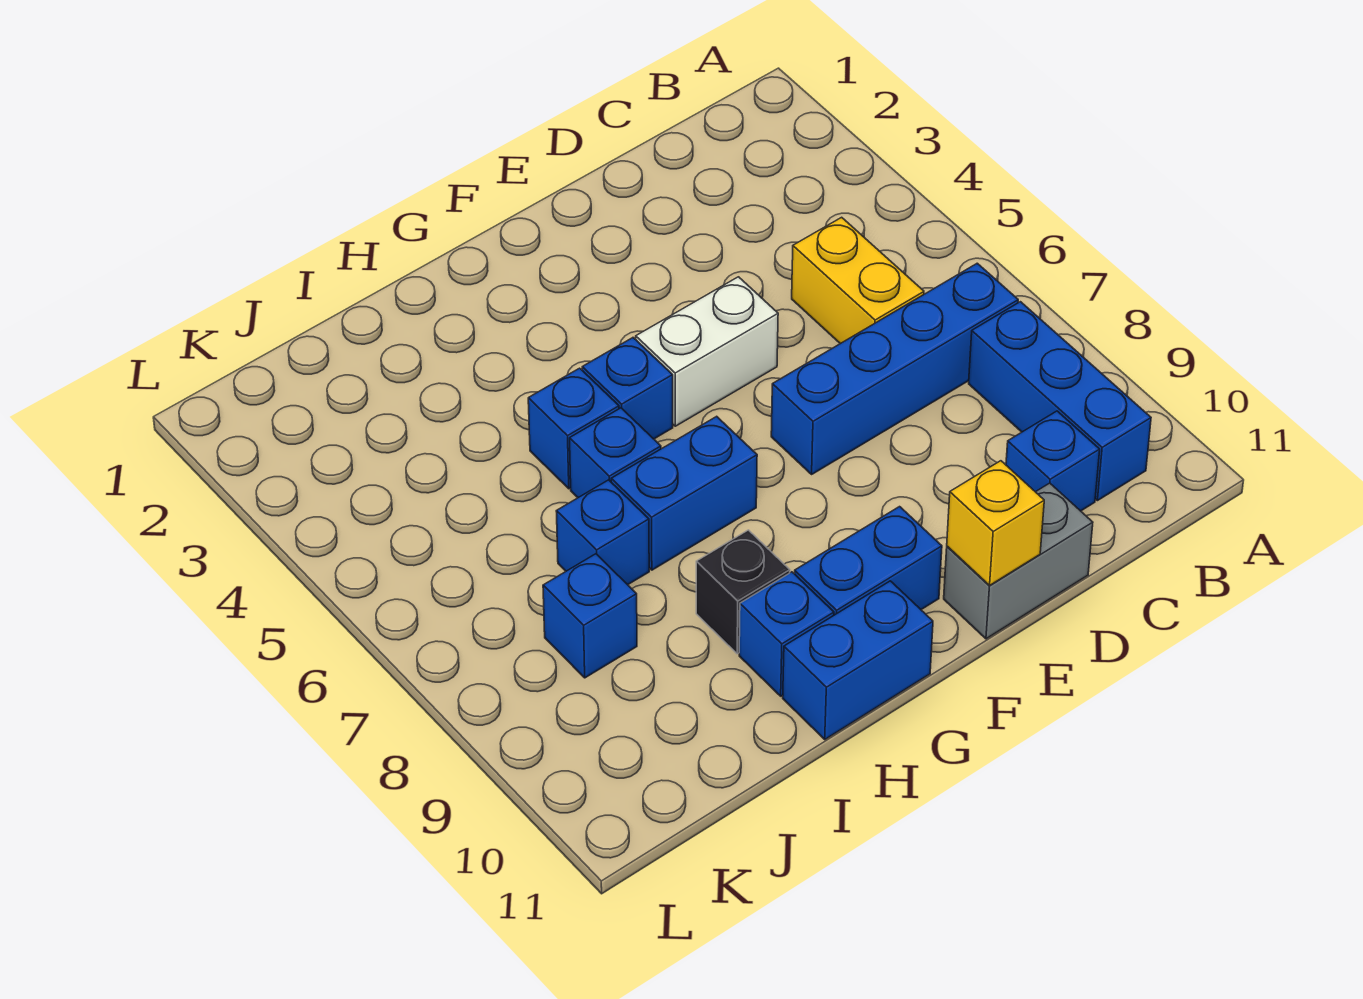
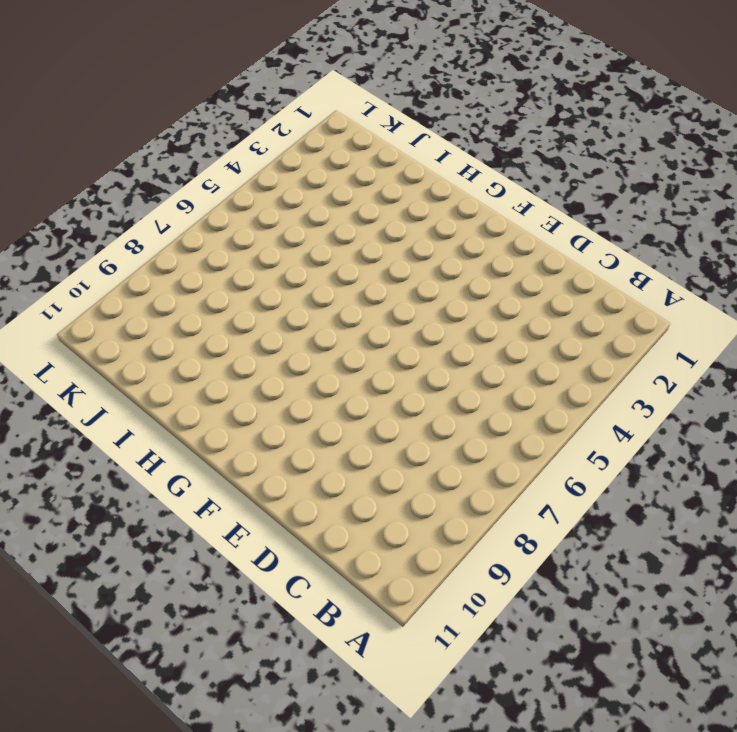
none -> blue 1x4 brick [771,263,1018,474]
none -> blue 1x3 brick [969,302,1151,501]
none -> yellow 1x2 brick [792,217,924,344]

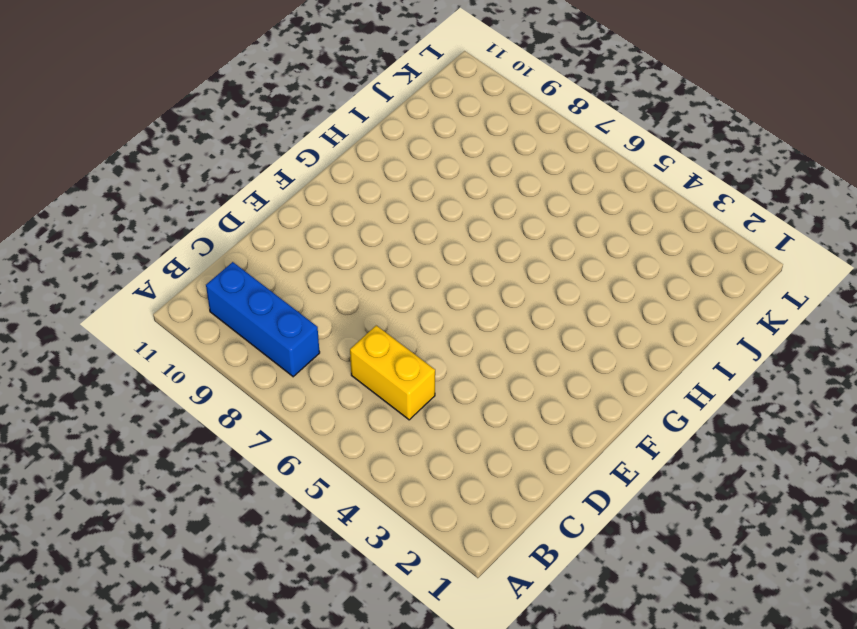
none -> blue 1x4 brick [771,263,1018,474]
none -> blue 1x1 brick [1006,411,1100,511]
none -> grey 1x2 brick [944,483,1093,639]

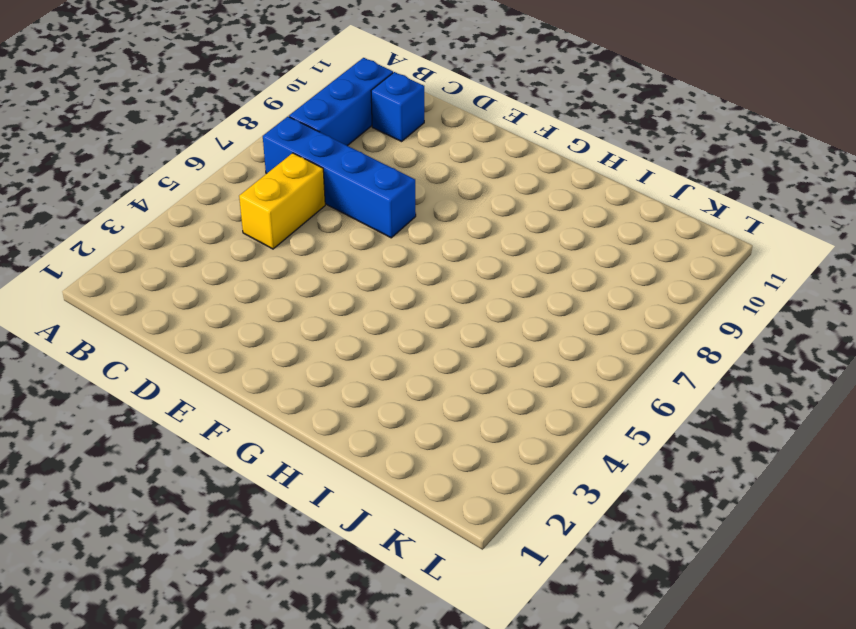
none -> grey 1x2 brick [944,483,1093,639]
none -> white 1x2 brick [636,277,778,426]
none -> blue 1x2 brick [795,507,942,615]

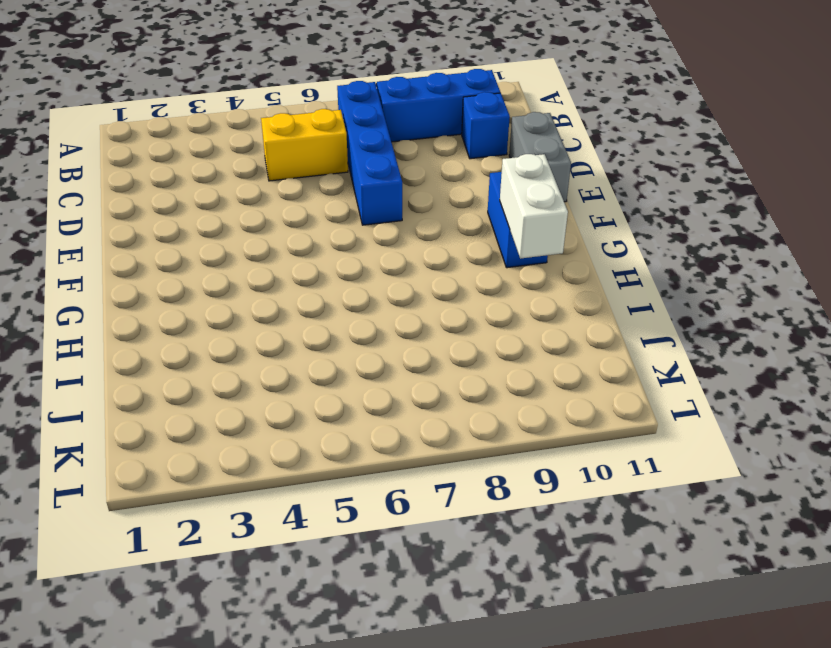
white 1x2 brick [500,154,568,259] -> white 1x2 brick moved to [636,277,778,426]
none -> blue 1x1 brick [582,338,673,439]
none -> blue 1x2 brick [611,416,757,570]
none -> blue 1x2 brick [783,581,933,739]

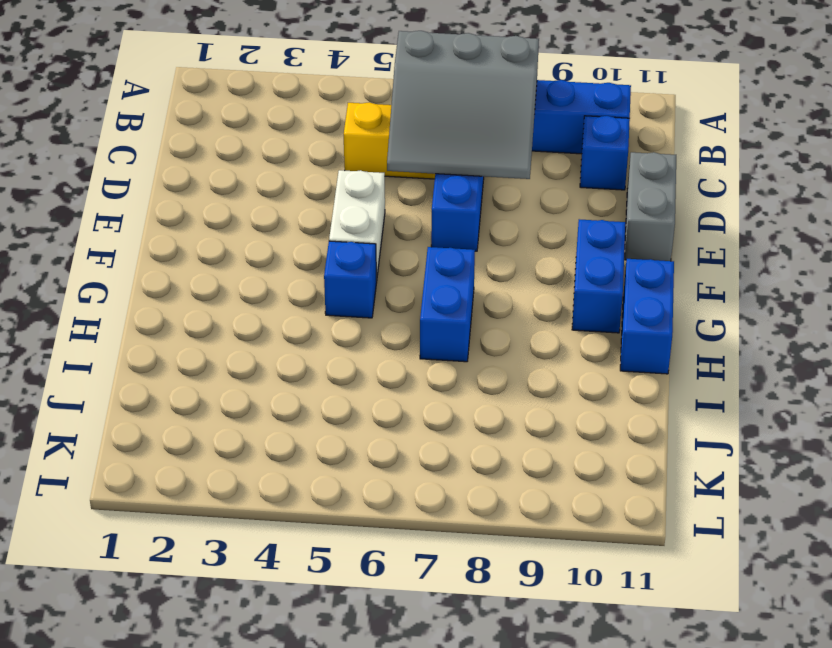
grey 3x3 slope [387,31,539,179] -> none
none -> blue 1x1 brick [528,368,619,489]
none -> blue 1x1 brick [570,408,661,498]
none -> black 1x1 brick [696,530,790,654]

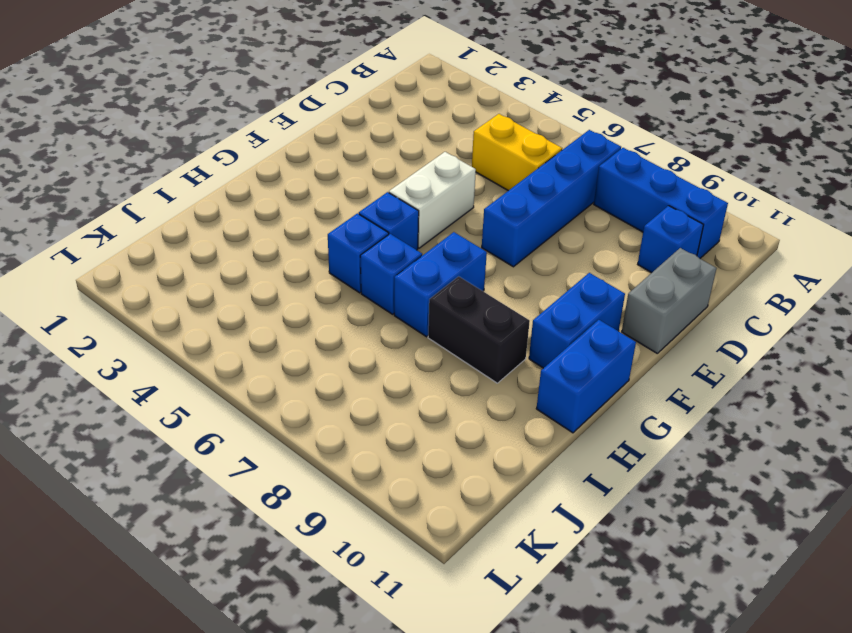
black 1x2 brick [428,276,530,383] -> black 1x1 brick [696,530,790,654]
none -> blue 1x1 brick [739,572,834,696]
none -> blue 1x1 brick [556,480,649,585]
none -> blue 1x1 brick [543,554,637,678]

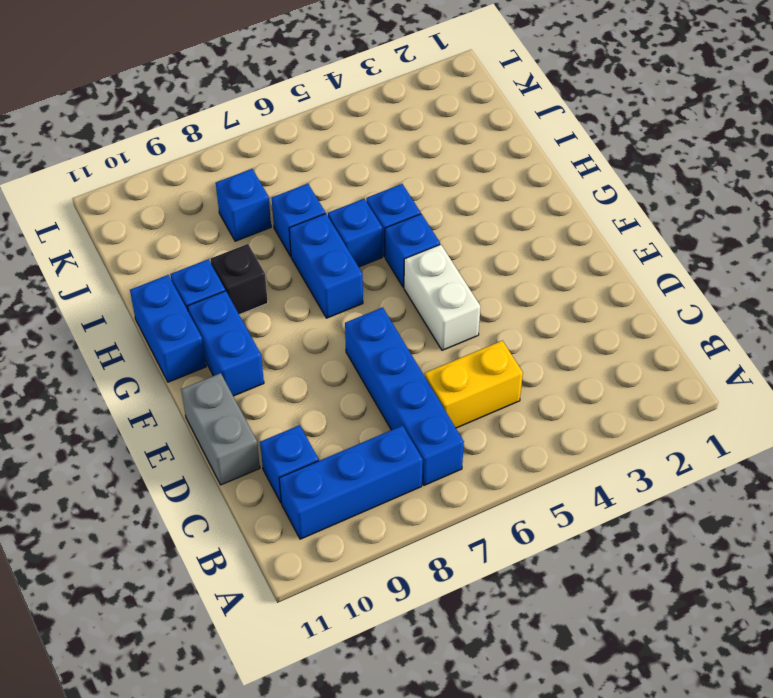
none -> yellow 1x1 brick [947,461,1044,585]

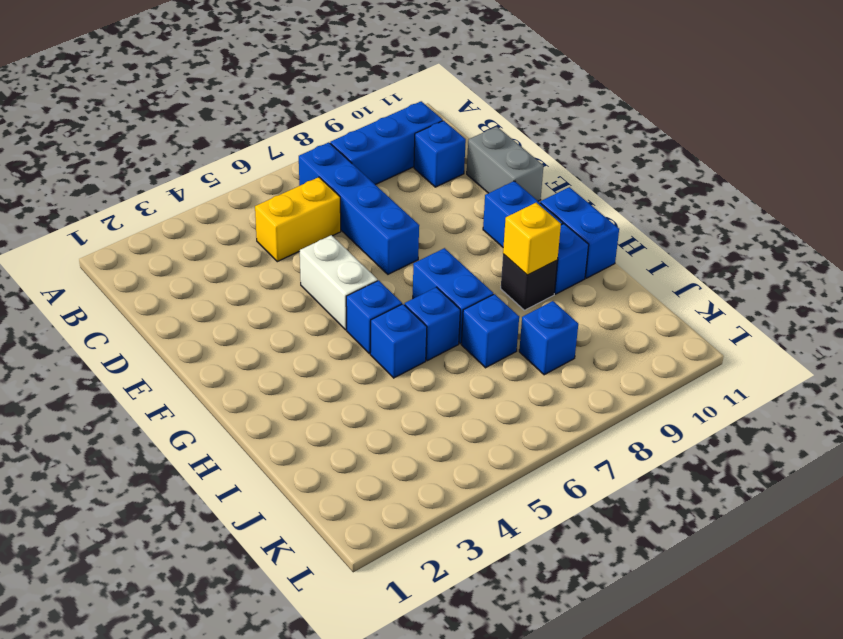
yellow 1x1 brick [503,203,561,275] -> yellow 1x1 brick moved to [947,461,1044,585]

